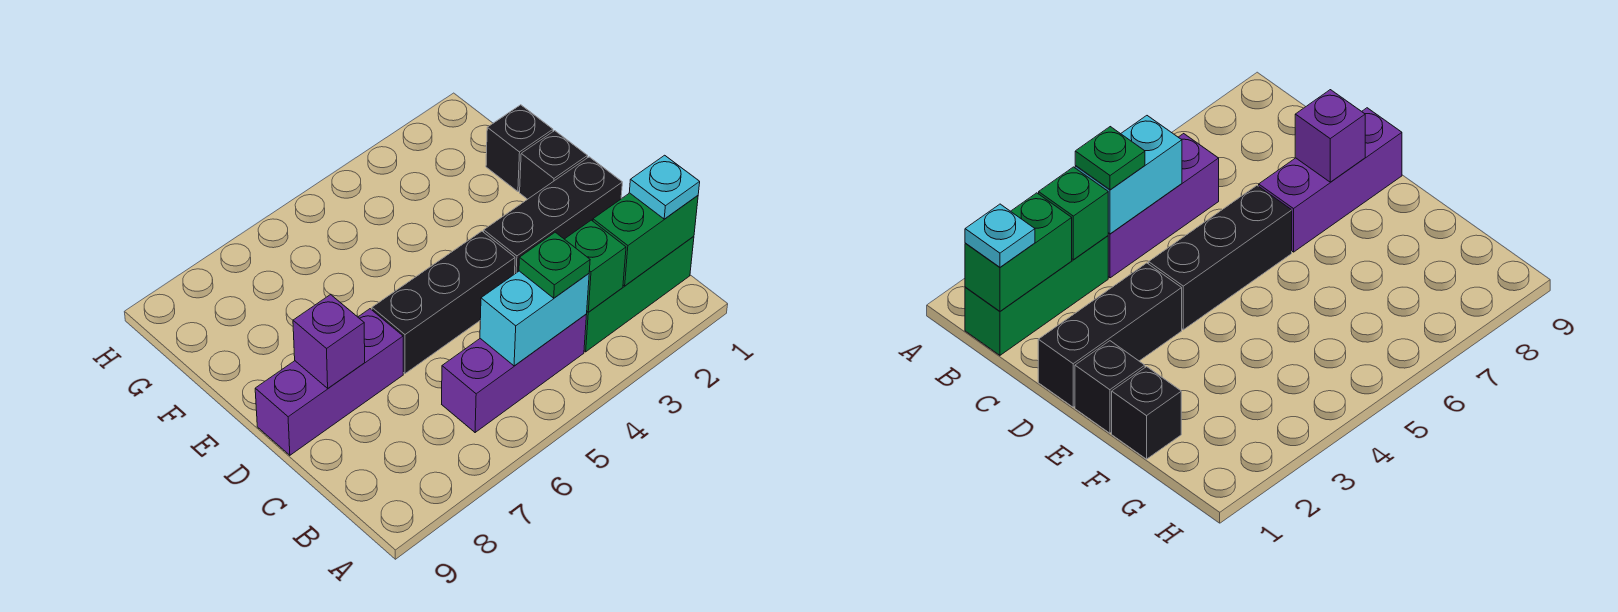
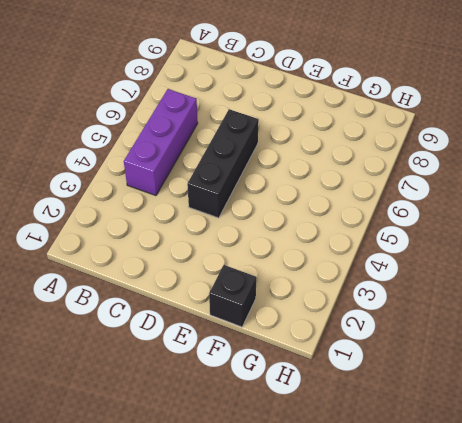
none -> green 1x3 brick [584,236,694,352]
none -> black 1x3 brick [484,157,622,274]
none -> purple 1x3 brick [255,309,403,455]

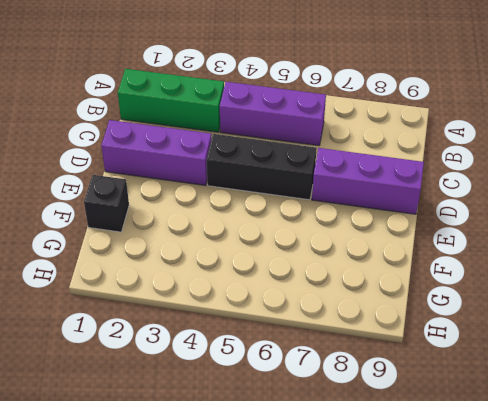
purple 1x3 brick [101,120,211,185] -> black 1x3 brick [484,157,622,274]
none -> black 1x1 brick [520,131,587,199]
none -> green 1x2 brick [593,193,698,286]
none -> green 1x1 brick [565,220,626,312]

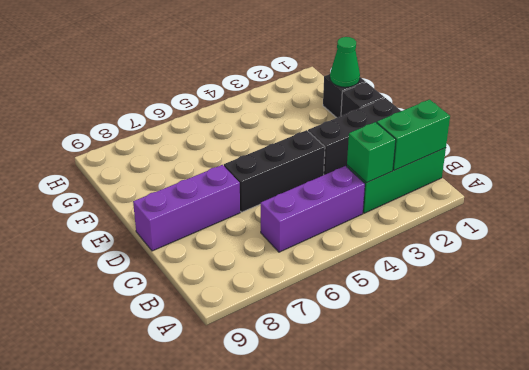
green 1x1 cone [330,37,360,87] -> none
none -> cyan 1x2 brick [480,271,589,366]
none -> purple 1x1 brick [293,295,365,388]
none -> cyan 1x1 plate [629,155,700,219]

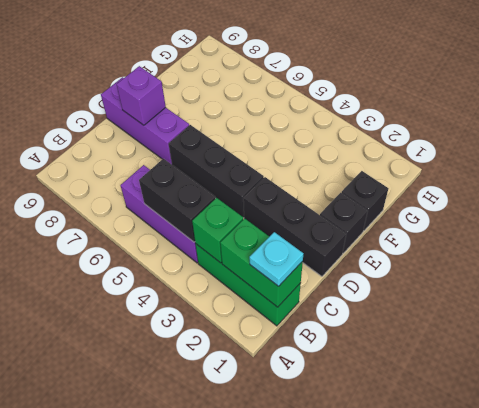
black 1x2 brick [139,159,215,242] -> cyan 1x2 brick [480,271,589,366]
none -> green 1x1 plate [519,232,590,298]

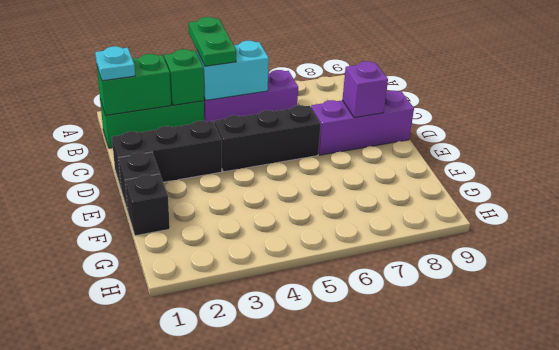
green 1x2 plate [189,17,236,66] -> green 1x1 plate [519,232,590,298]

